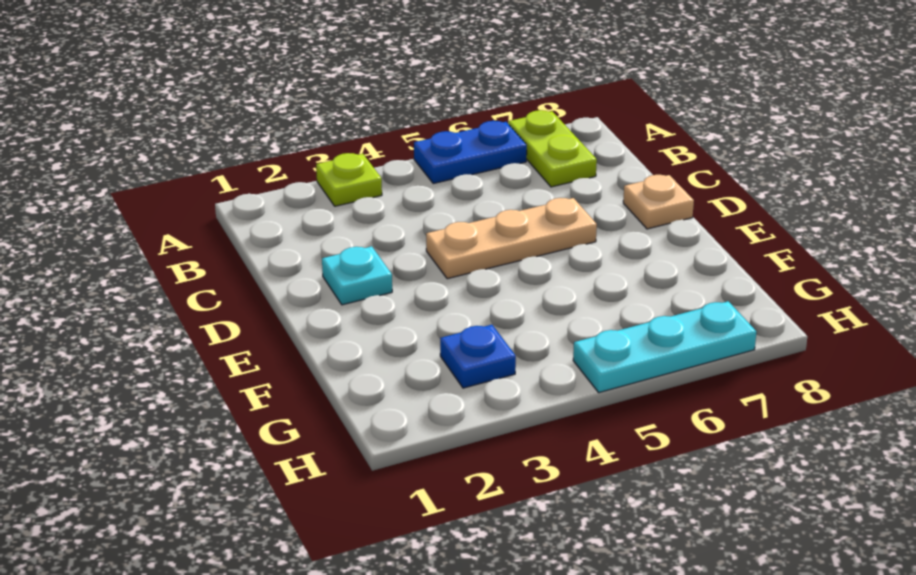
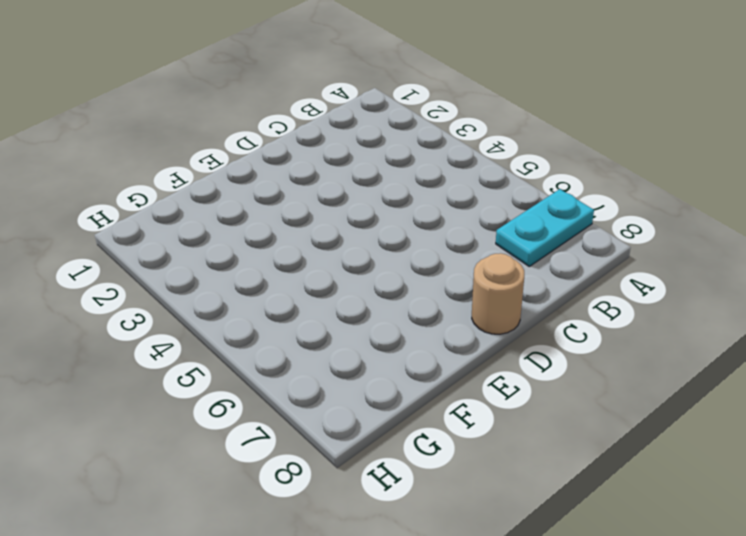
cyan 1x2 plate [496,189,594,266] -> lime 1x2 plate [508,110,597,187]
tan 1x1 round brick [472,253,524,334] -> tan 1x1 plate [623,175,694,229]
none -> lime 1x1 plate [316,153,382,206]
none -> blue 1x2 plate [414,121,527,183]

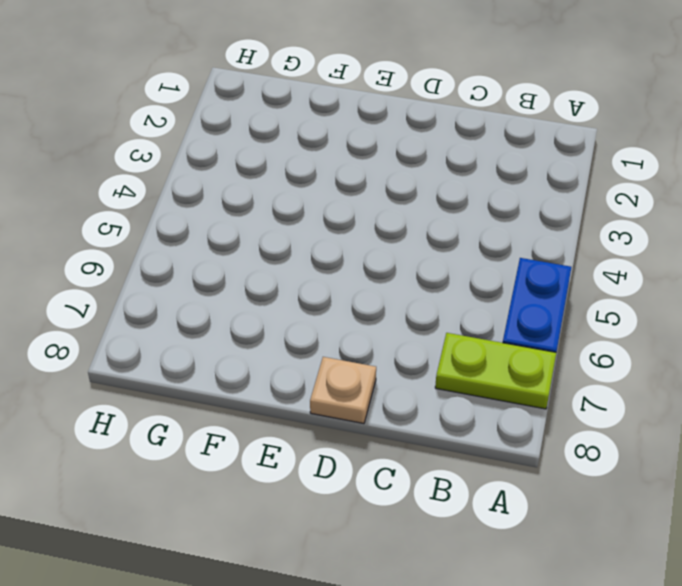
none -> lime 1x1 plate [316,153,382,206]
none -> cyan 1x1 plate [322,246,392,305]

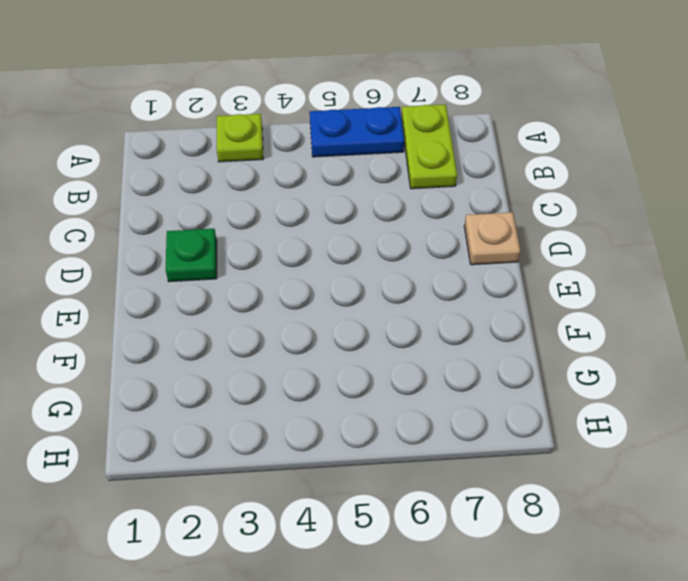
green 1x1 plate [166,229,217,282] -> cyan 1x1 plate [322,246,392,305]
none -> tan 1x3 plate [426,198,597,279]
none -> blue 1x1 plate [440,325,516,388]

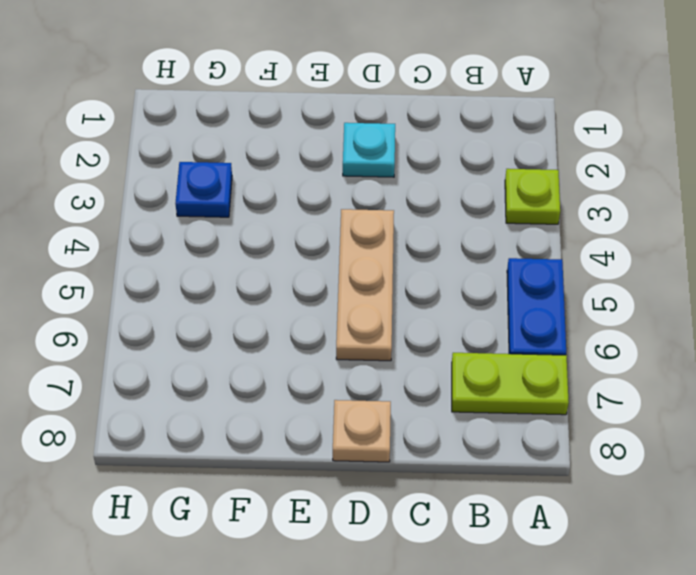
none -> cyan 1x3 plate [573,301,756,393]

